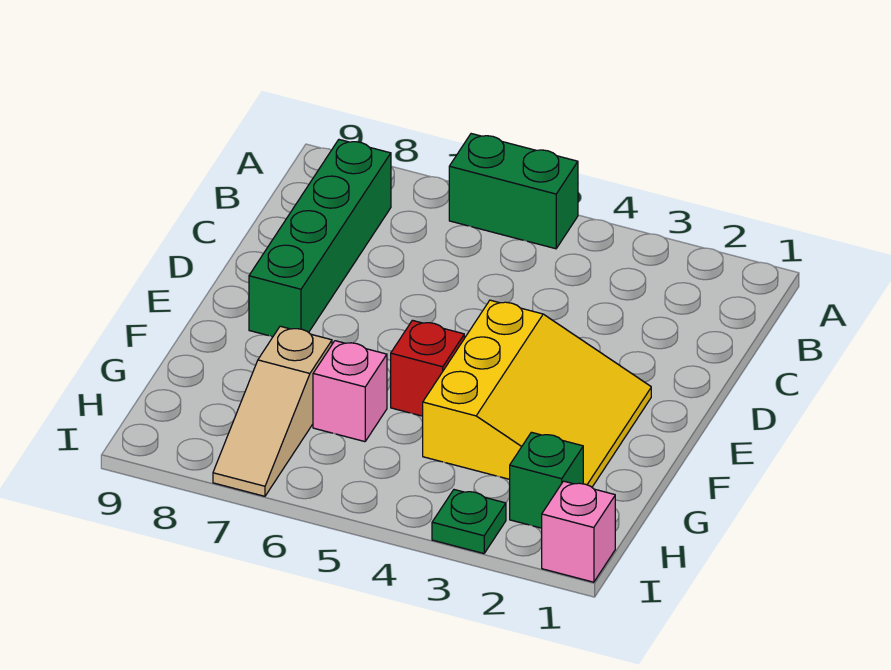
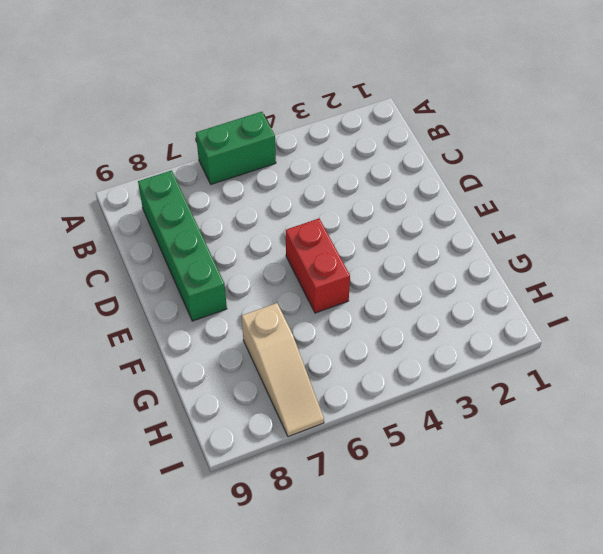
red 1x2 brick [286,218,350,313] -> red 1x1 brick [391,320,464,416]
none -> yellow 3x3 slope [423,300,651,487]
none -> pink 1x1 brick [313,341,387,442]

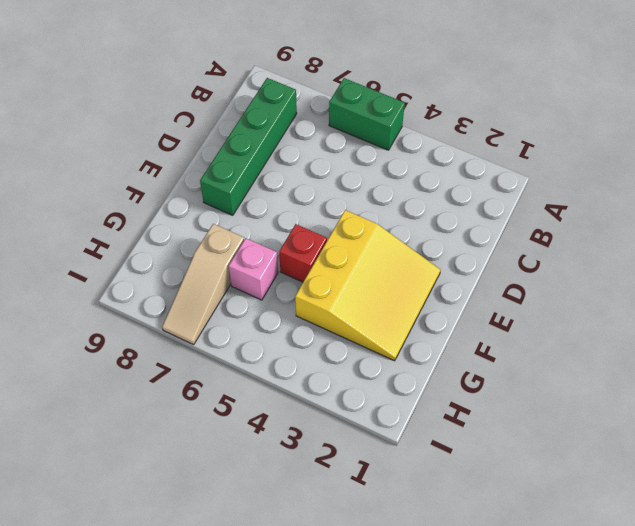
none -> green 1x1 brick [510,432,583,528]
none -> pink 1x1 brick [542,481,615,582]

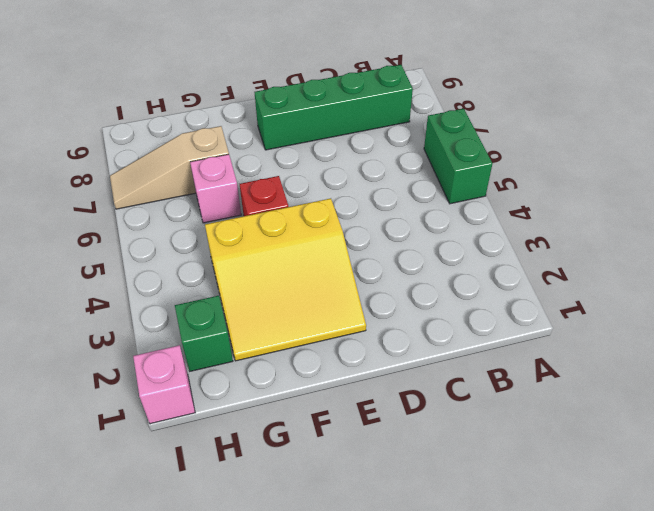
none -> green 1x1 plate [432,490,506,554]

